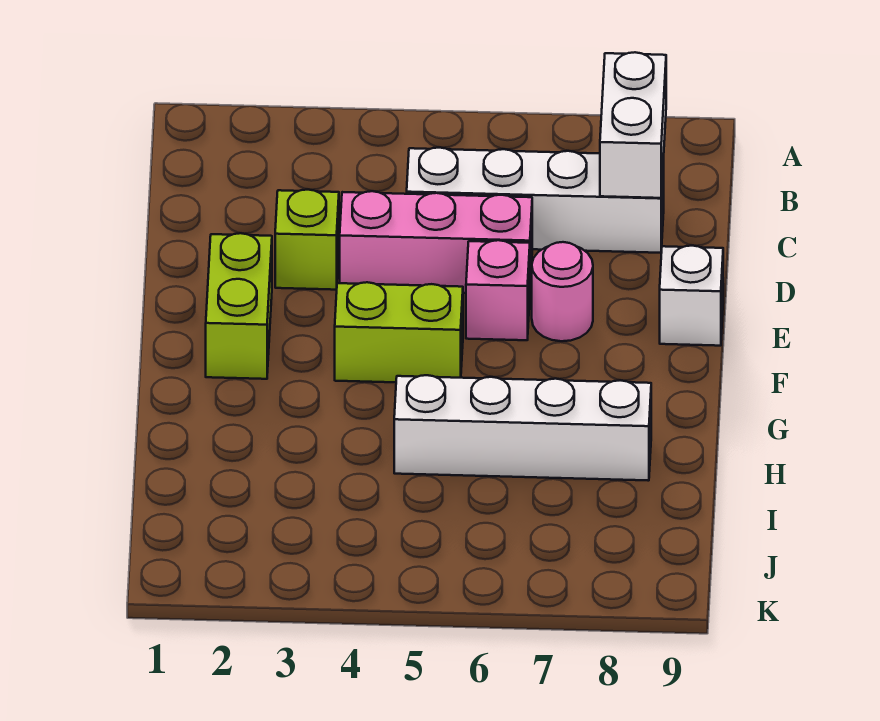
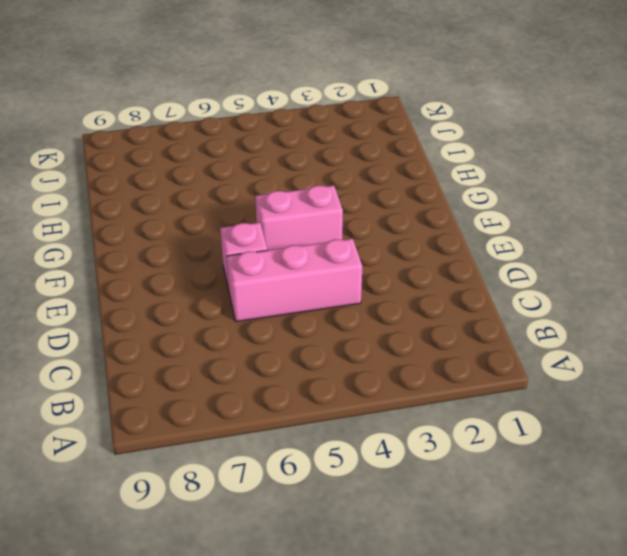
pink 1x2 brick [255,185,343,250] -> lime 1x2 brick [335,282,463,382]
none -> white 1x4 brick [407,148,664,253]
none -> lime 1x1 brick [275,190,339,290]

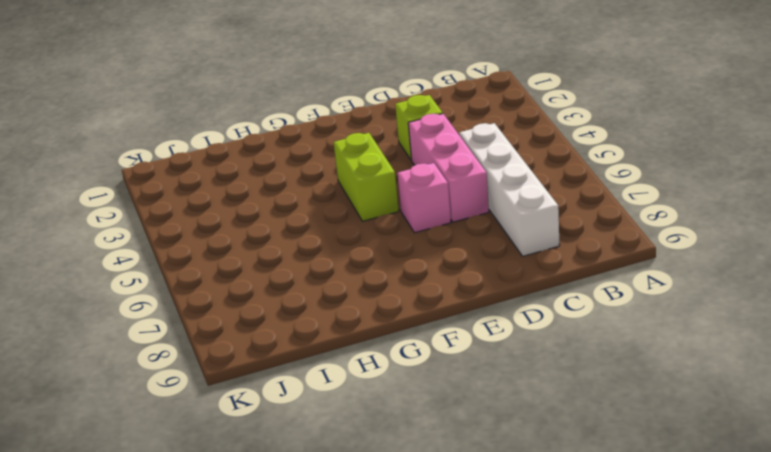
none -> lime 1x2 brick [206,233,272,379]
none -> pink 1x1 round brick [532,242,593,341]

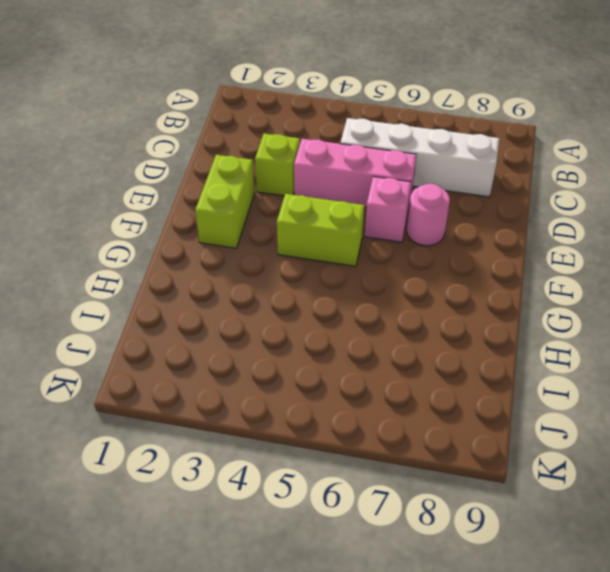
none -> white 1x1 brick [660,246,723,346]
none -> white 1x4 brick [394,375,651,481]

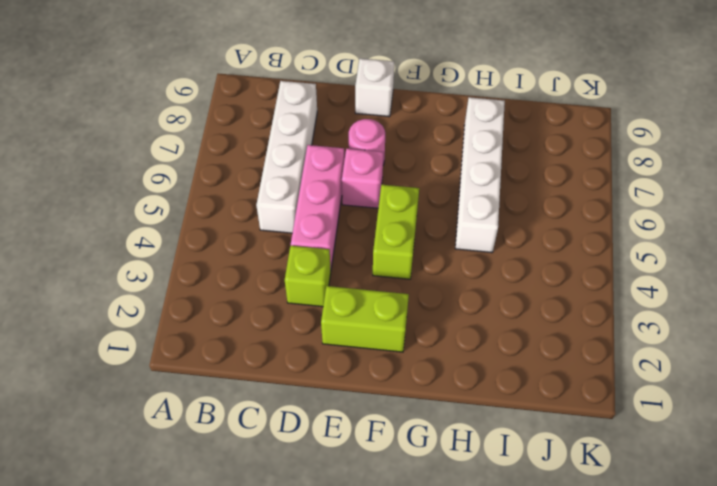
none -> white 1x2 brick [600,52,666,198]

